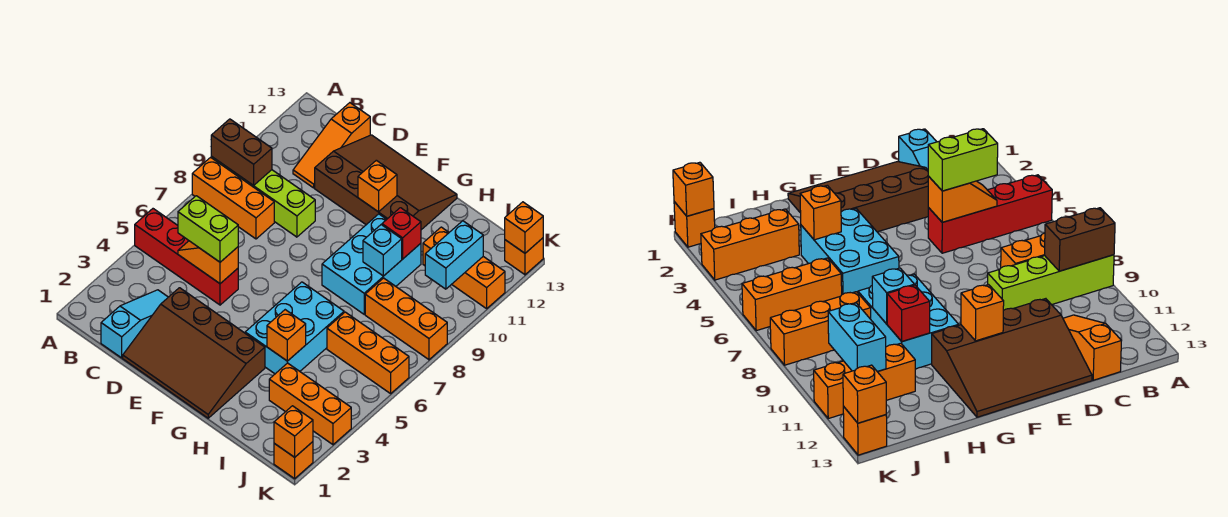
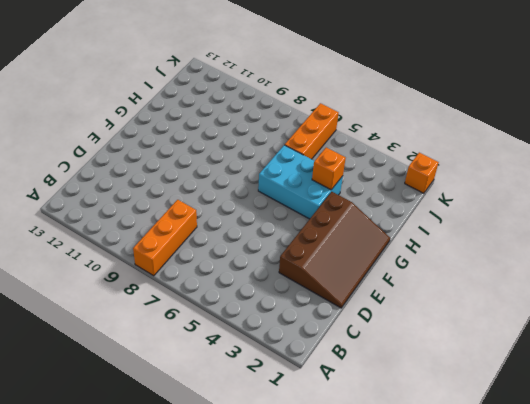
none -> red 1x4 brick [135,209,238,305]
none -> lime 1x4 brick [211,156,315,237]
none -> cyan 1x3 slope [101,290,168,358]

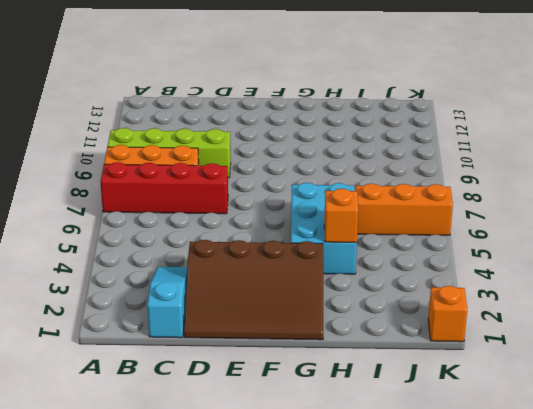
red 1x4 brick [100,162,228,214] -> red 1x4 brick moved to [135,209,238,305]
none -> orange 1x3 slope [293,103,370,188]
none -> brown 3x4 slope [315,135,457,230]
none -> cyan 2x3 brick [322,214,421,314]

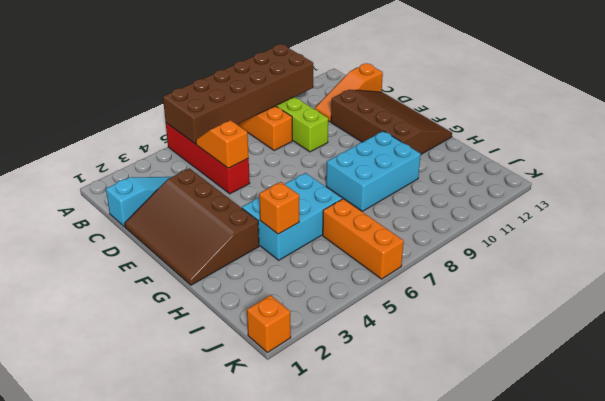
brown 2x6 brick [163,44,313,144] -> brown 1x2 brick [211,119,272,186]
none -> orange 1x3 brick [269,363,351,445]
none -> orange 1x3 brick [365,278,447,360]
none -> orange 1x3 brick [423,227,505,309]

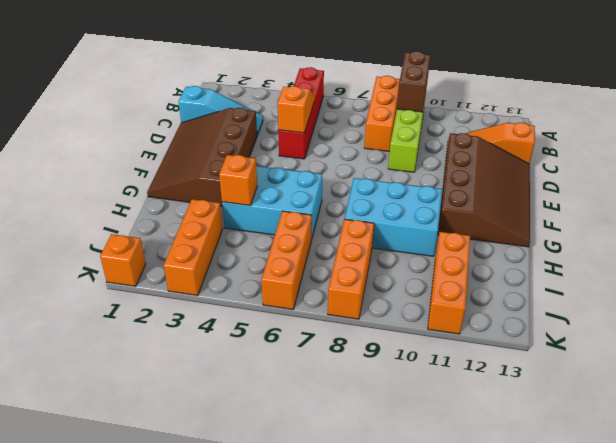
none -> orange 1x1 brick [505,238,543,275]
none -> orange 1x1 brick [358,160,397,212]
none -> cyan 1x1 brick [363,225,402,276]

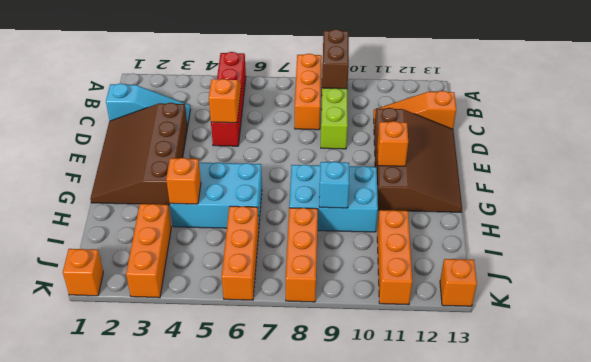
none -> red 1x1 brick [382,208,421,259]
none -> cyan 1x2 brick [425,221,483,289]
none -> orange 1x1 brick [274,406,313,457]

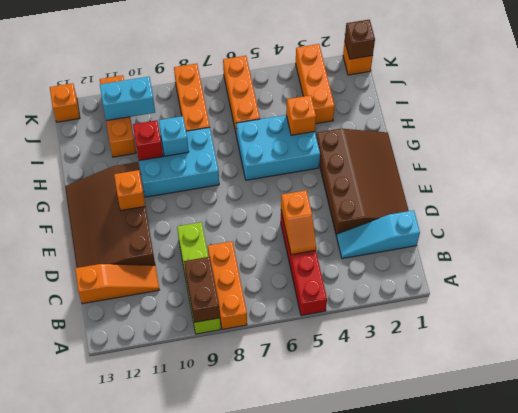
brown 1x1 brick [345,19,375,59] -> orange 1x1 brick [274,406,313,457]
none -> orange 1x1 brick [505,202,543,253]
none -> lime 1x2 brick [178,196,238,262]

